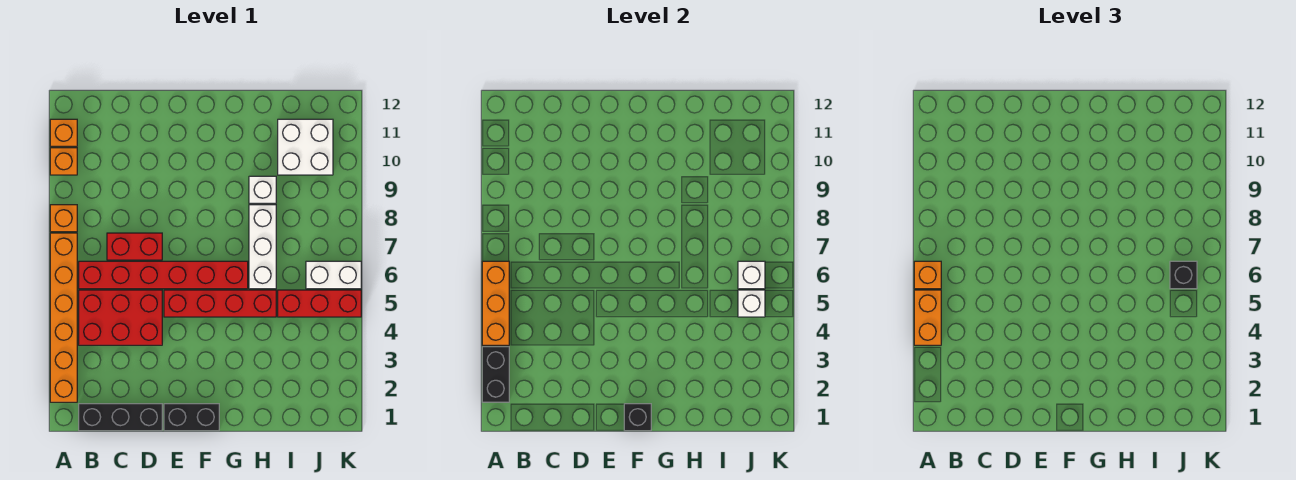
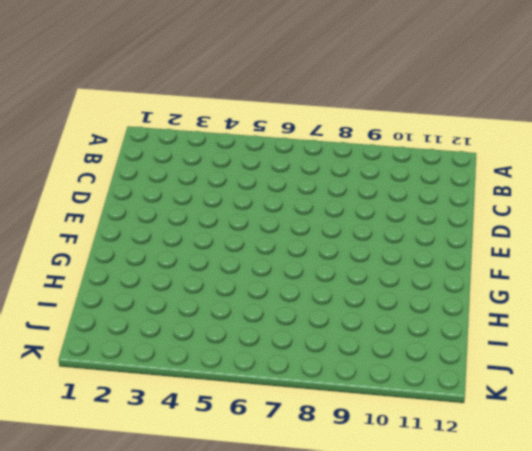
none -> orange 1x6 brick [50,233,77,402]
none -> orange 1x1 brick [50,205,77,232]
none -> orange 1x1 brick [50,148,77,175]

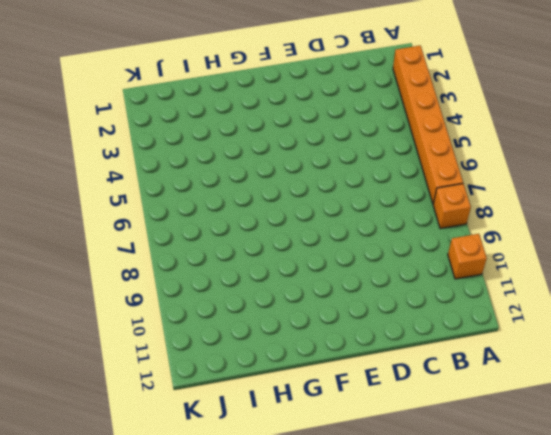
none -> orange 1x1 brick [50,119,77,146]
none -> black 1x3 brick [79,404,162,431]
none -> red 2x3 brick [79,290,162,345]

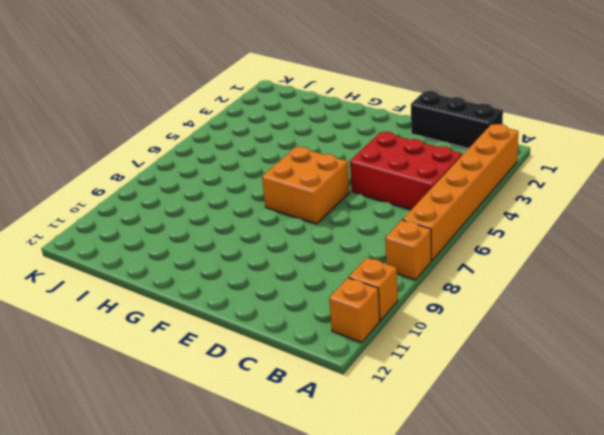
orange 2x2 brick [262,147,350,224] -> red 1x6 brick [79,261,248,289]
none -> red 1x2 brick [107,233,162,260]
none -> black 1x2 brick [164,404,219,431]
none -> red 1x4 brick [164,290,276,317]

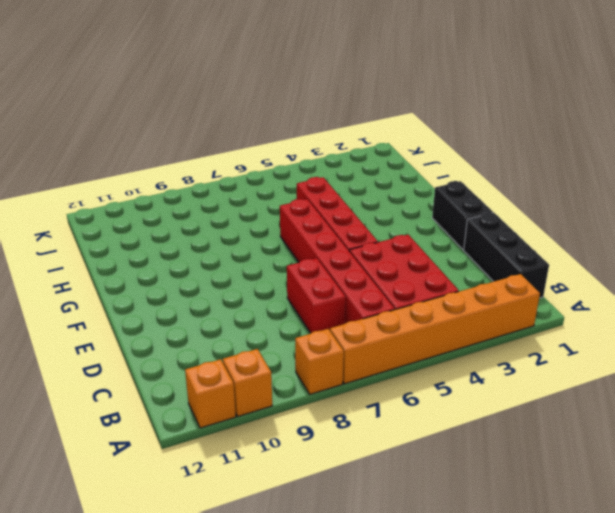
none -> white 1x3 brick [249,205,276,289]
none -> white 1x1 brick [249,176,276,203]
none -> red 1x3 brick [278,290,361,317]

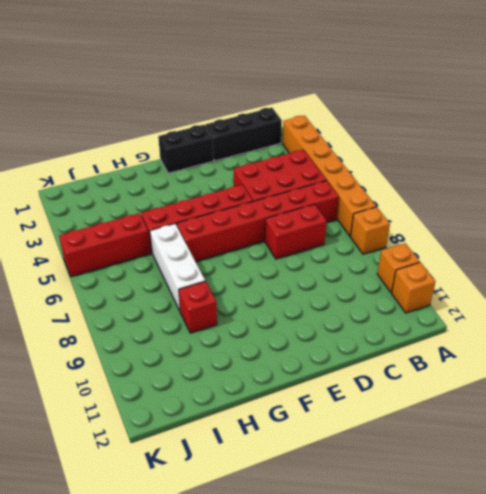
red 1x1 brick [179,281,217,333] -> white 1x1 brick [249,176,276,203]
none -> white 2x2 brick [278,119,333,175]
none -> white 1x2 brick [306,261,361,289]
none -> black 1x2 brick [482,347,509,402]

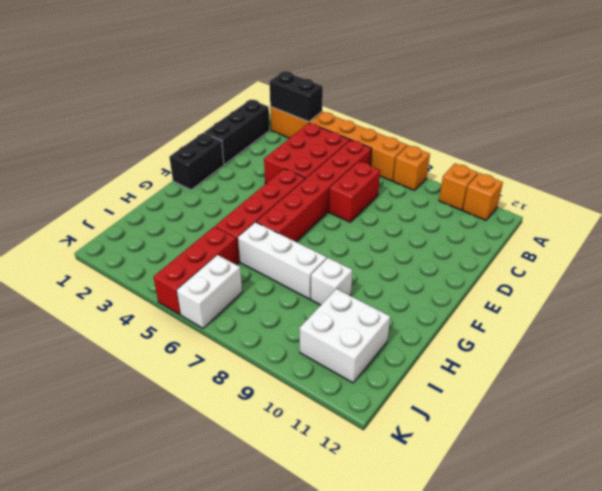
none -> orange 1x3 brick [482,261,509,345]
none -> black 1x1 brick [624,404,651,431]
none -> white 1x1 brick [738,290,765,317]

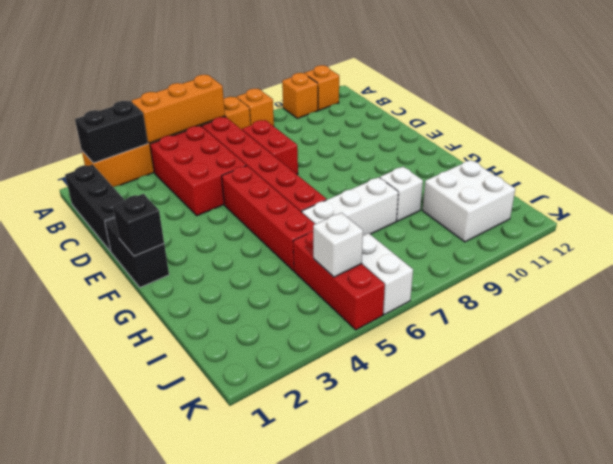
none -> white 1x1 brick [738,261,765,289]
none -> orange 1x2 brick [914,290,941,345]
none -> orange 1x1 brick [914,261,941,289]

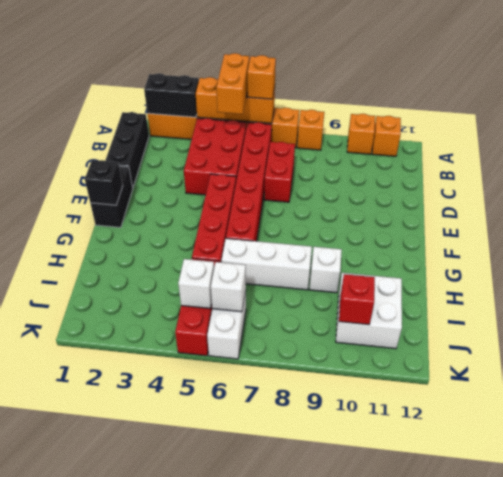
orange 1x2 brick [216,53,249,114] -> orange 1x2 brick turned to [914,290,941,345]
red 1x1 brick [339,274,375,325] -> none
none -> black 1x1 brick [1170,261,1197,289]

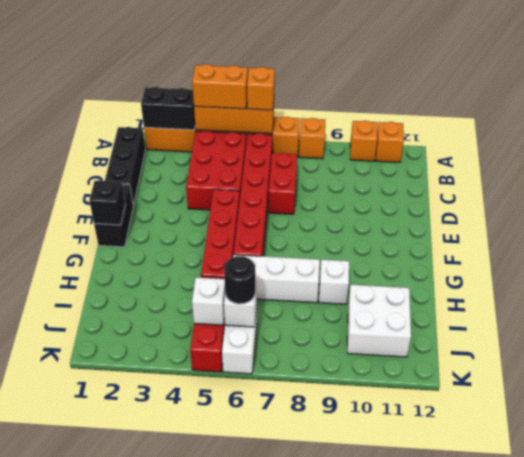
black 1x1 round brick [224,256,255,304] -> black 1x1 brick [1170,261,1197,289]

